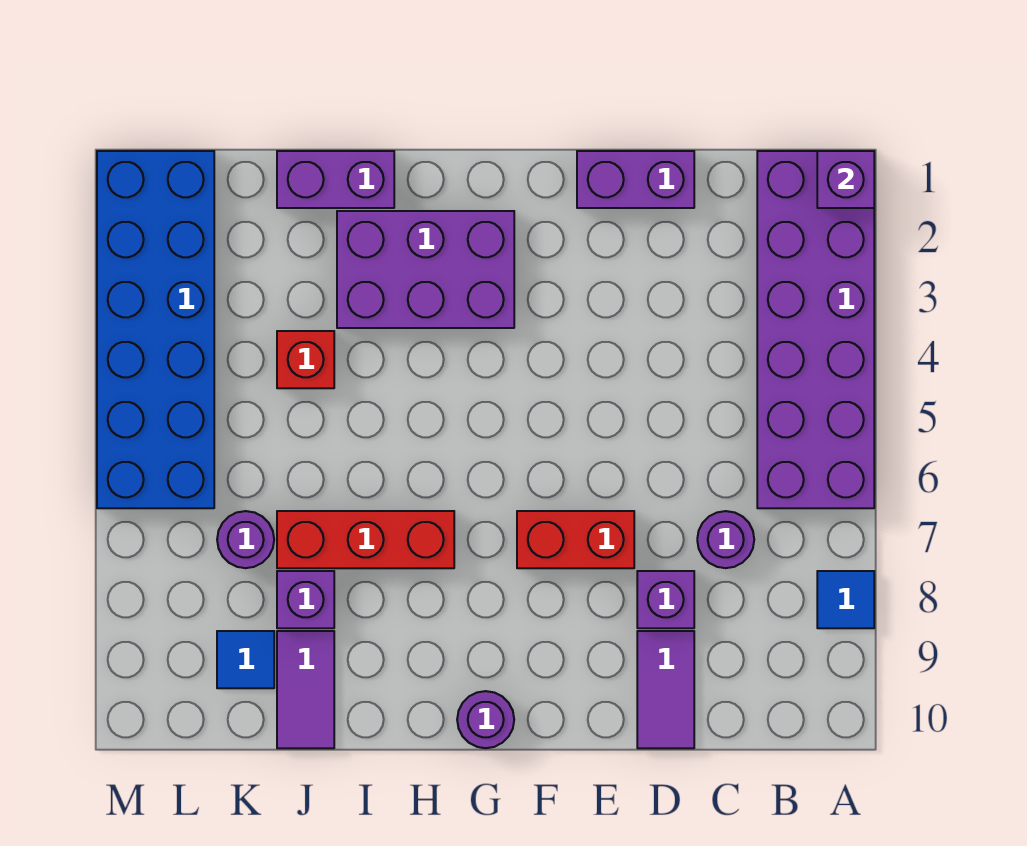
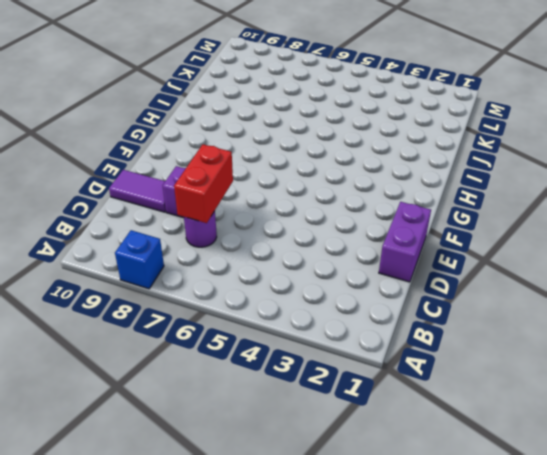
blue 1x1 brick [115,230,164,289] -> blue 1x1 tile [817,571,874,628]
red 1x2 brick [174,144,233,223] -> red 1x2 brick moved to [517,511,634,568]
none -> purple 2x6 brick [757,151,874,508]
none -> purple 2x3 brick [337,211,514,328]
none -> purple 1x1 round brick [457,691,514,748]

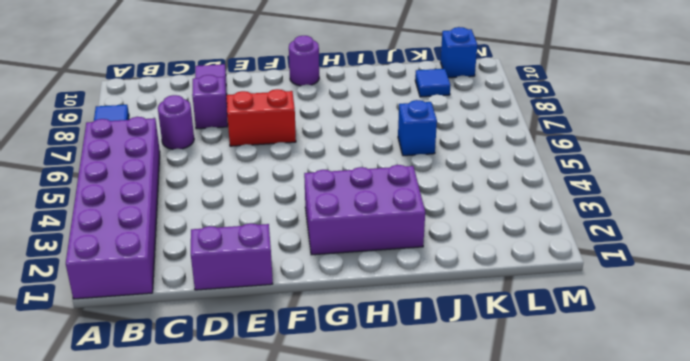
blue 1x1 brick [398,100,437,156] -> none
blue 1x1 brick [441,27,477,78] -> none
none -> red 1x3 brick [277,511,454,568]
none -> purple 1x2 brick [277,151,394,208]
none -> red 1x1 brick [277,331,334,388]

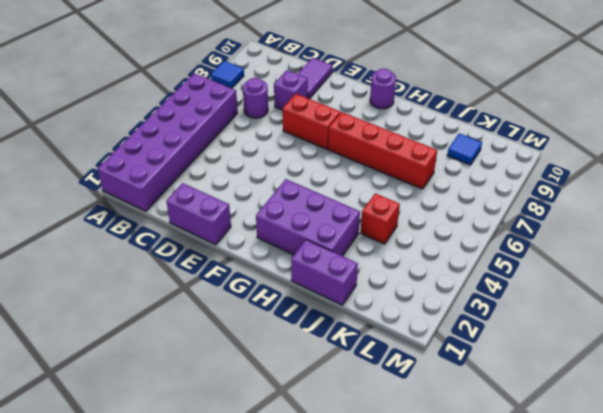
red 1x4 brick [328,112,437,189] -> red 1x3 brick [277,511,454,568]
none -> purple 1x1 brick [277,571,334,628]
none -> purple 1x2 tile [277,631,334,748]
none -> purple 1x1 round brick [217,511,274,568]

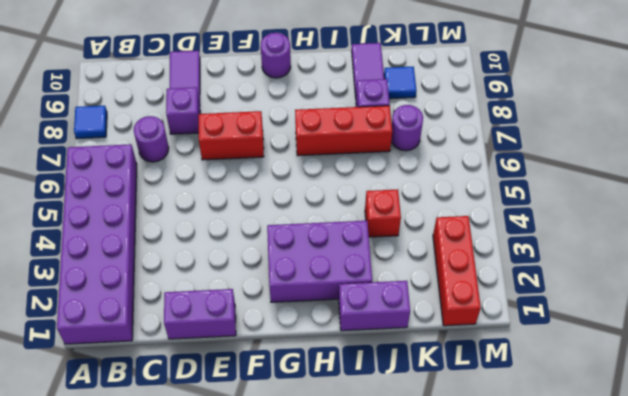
red 1x3 brick [433,216,481,326] -> blue 2x6 brick [97,151,214,508]
none -> purple 1x1 brick [817,151,874,208]

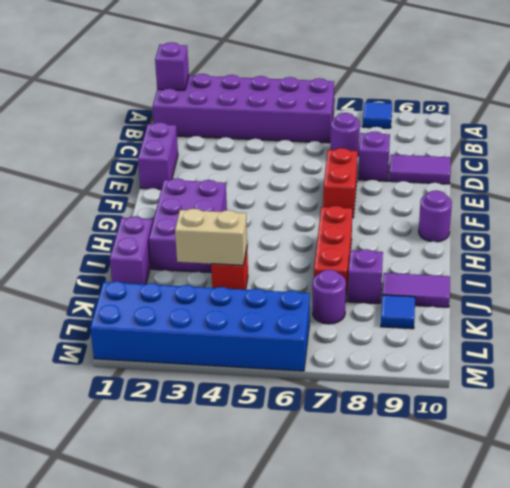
tan 1x2 brick [175,209,247,265] -> none

